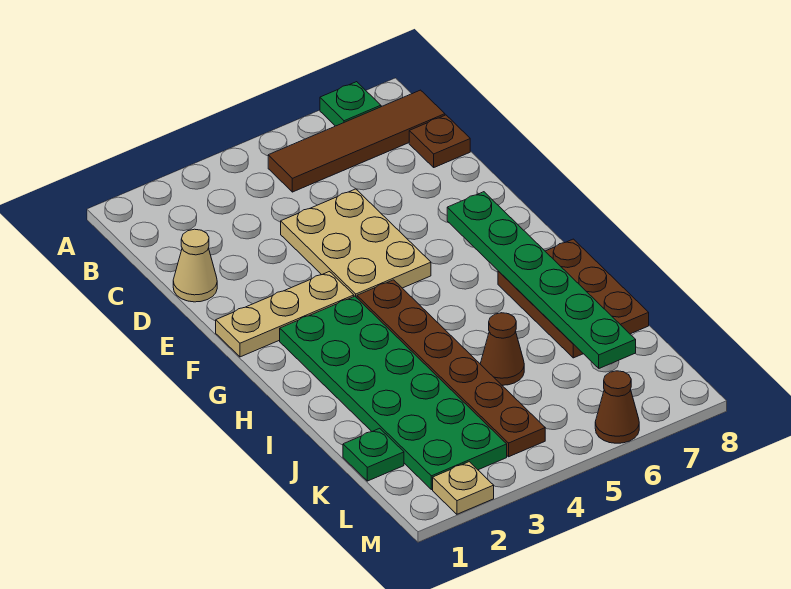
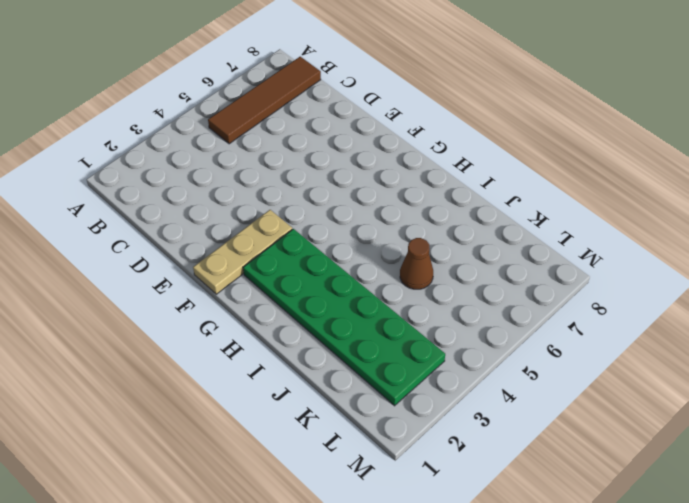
none -> green 1x1 plate [320,82,381,126]
none -> brown 1x1 plate [409,115,470,167]
none -> tan 1x1 cone [173,229,217,302]

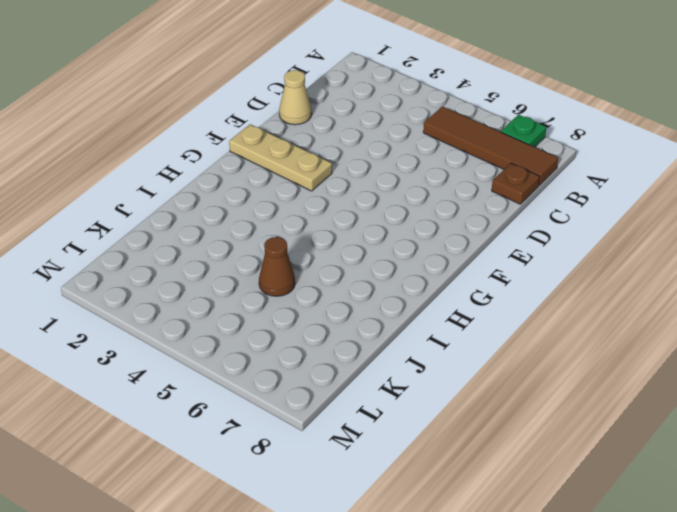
none -> tan 2x3 plate [281,189,431,298]
none -> green 2x6 plate [280,296,507,490]
none -> brown 1x6 plate [357,280,545,457]

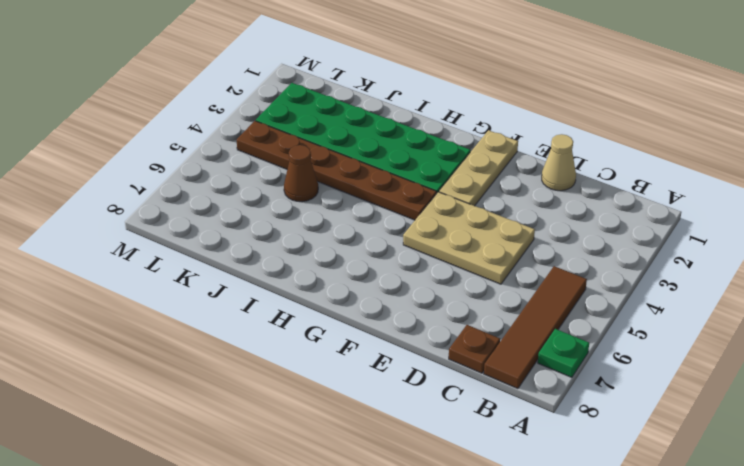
none -> brown 2x3 plate [498,239,649,358]
none -> green 1x1 plate [343,428,404,481]
none -> tan 1x1 plate [433,462,494,514]

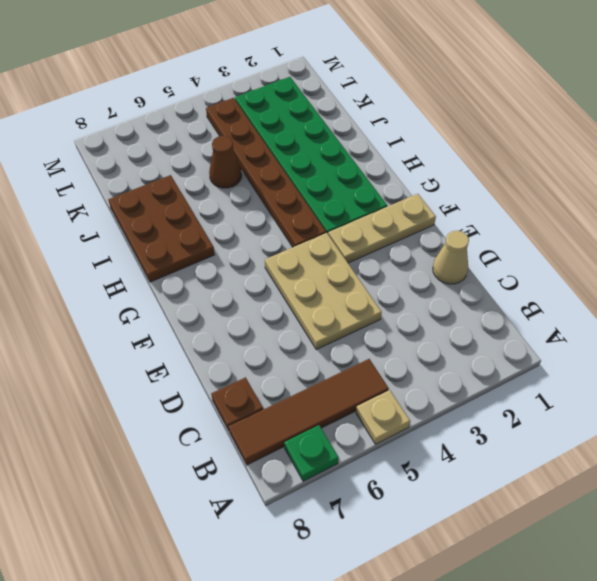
tan 1x1 plate [356,390,410,444] -> tan 1x1 plate moved to [433,462,494,514]
none -> green 1x1 plate [343,428,404,481]
none -> brown 1x1 cone [595,371,639,443]
none -> green 1x6 plate [447,192,636,368]

